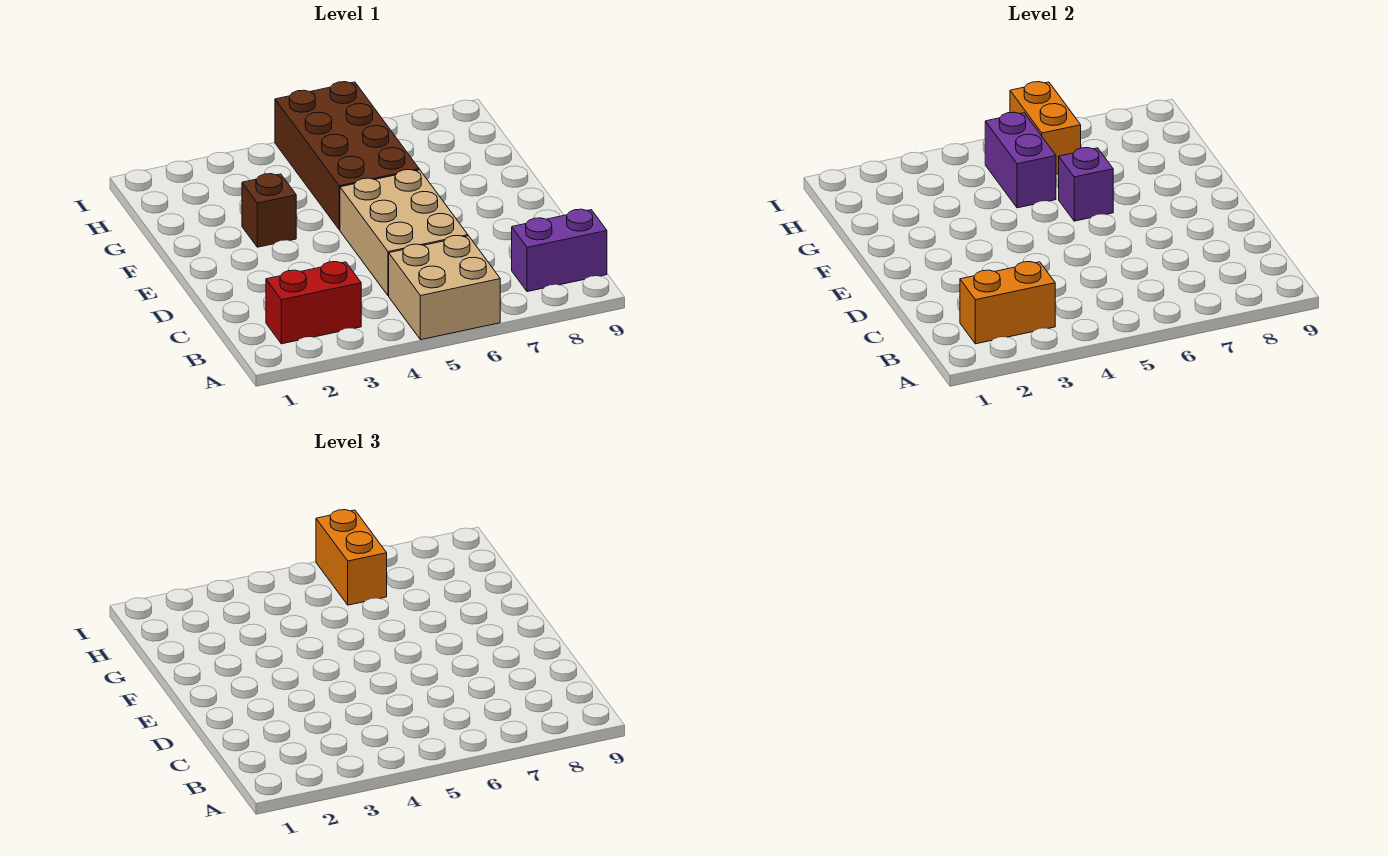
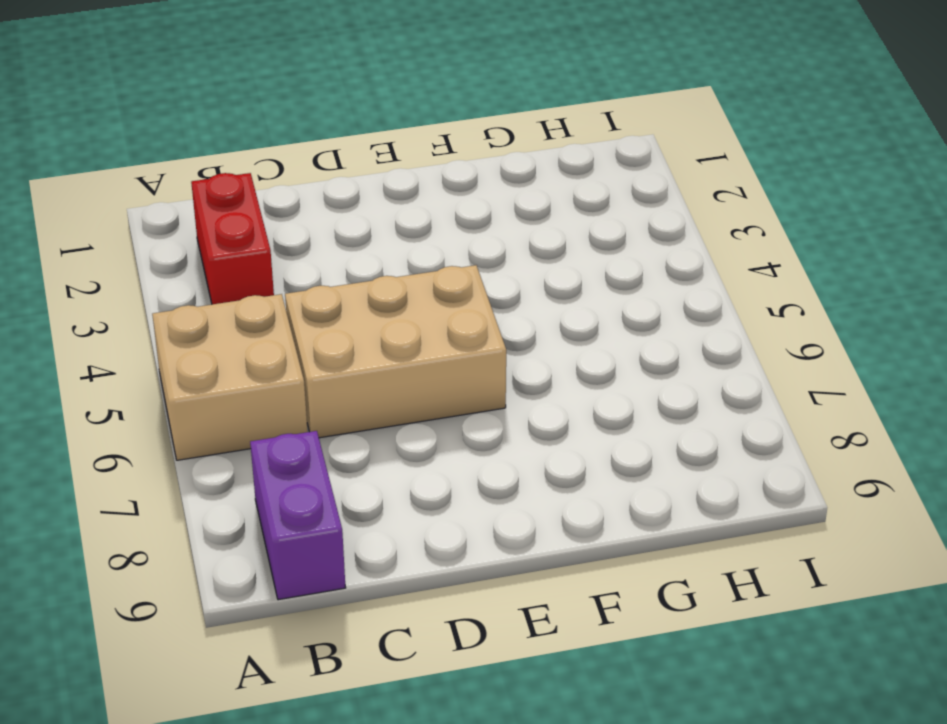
none -> brown 1x1 brick [242,174,296,247]
none -> brown 2x4 brick [275,82,419,230]

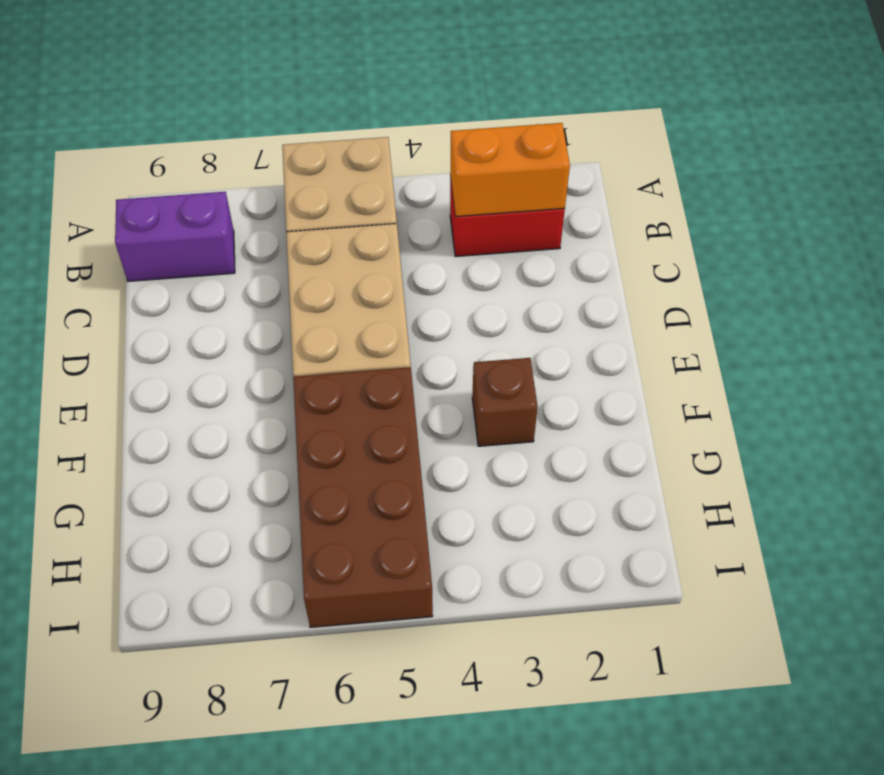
none -> purple 1x1 brick [1059,148,1113,221]
none -> purple 1x2 brick [985,112,1056,208]

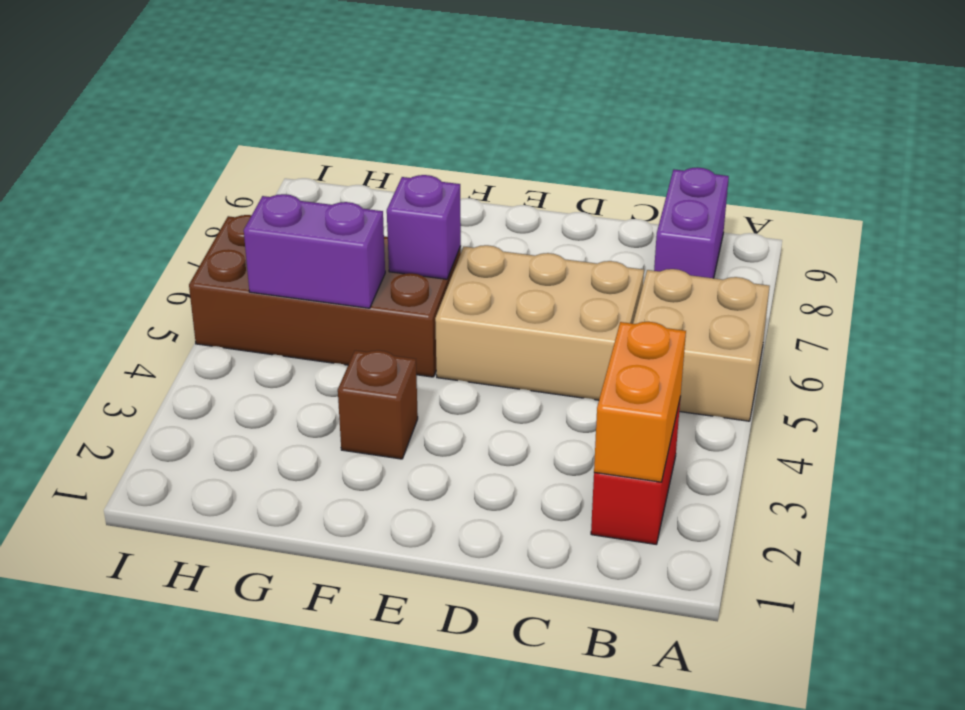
none -> orange 1x2 brick [1010,82,1081,174]
none -> orange 1x2 brick [316,510,387,605]

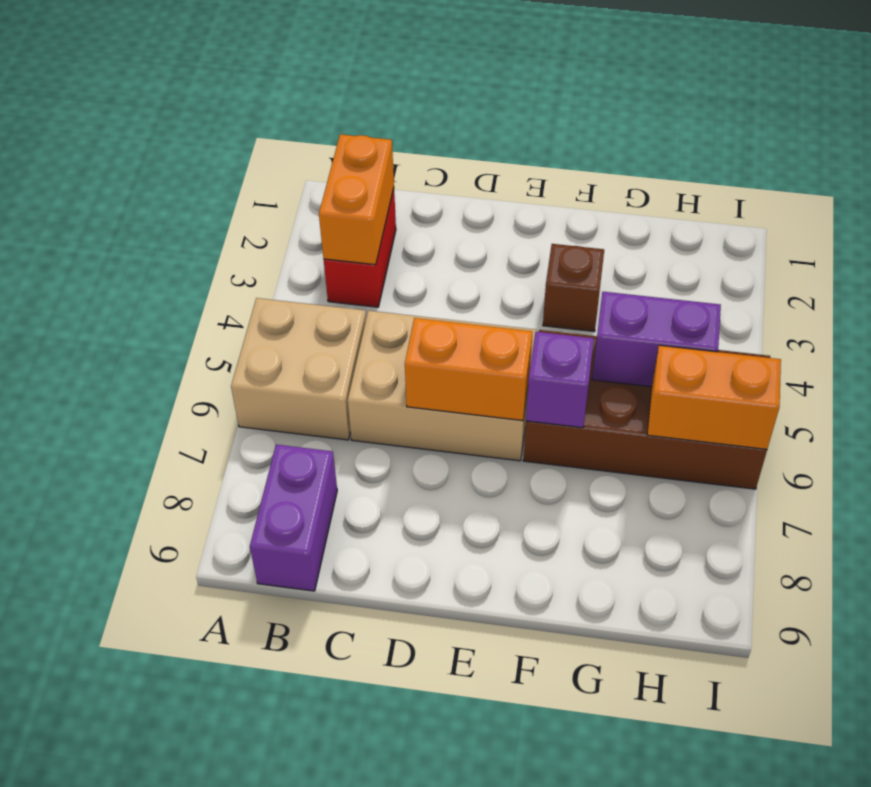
orange 1x2 brick [405,318,532,421] -> orange 1x2 brick moved to [316,510,387,605]

